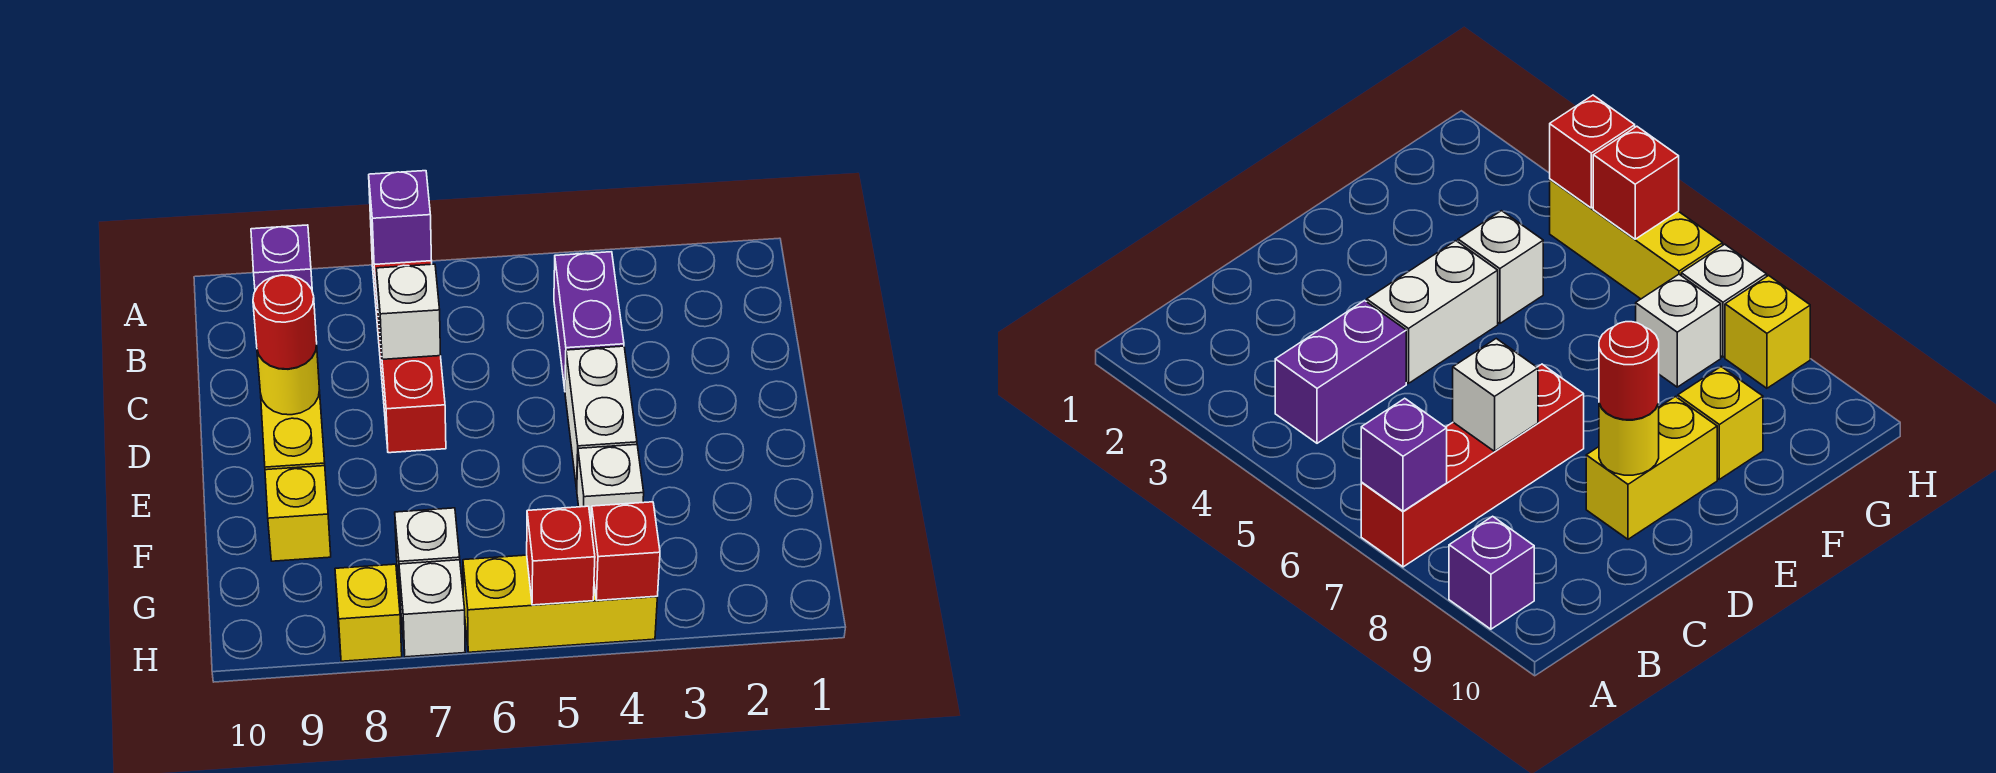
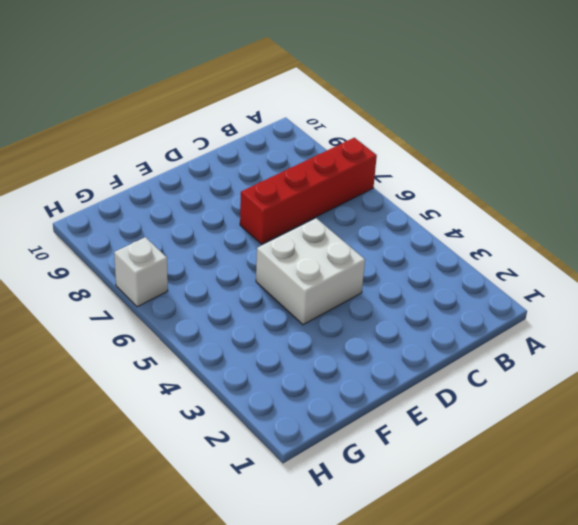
white 2x2 brick [256,218,365,325] -> white 1x2 brick [565,346,637,489]
none -> purple 1x1 brick [251,225,312,291]
none -> purple 1x2 brick [554,252,624,389]
none -> yellow 1x2 brick [261,390,325,470]

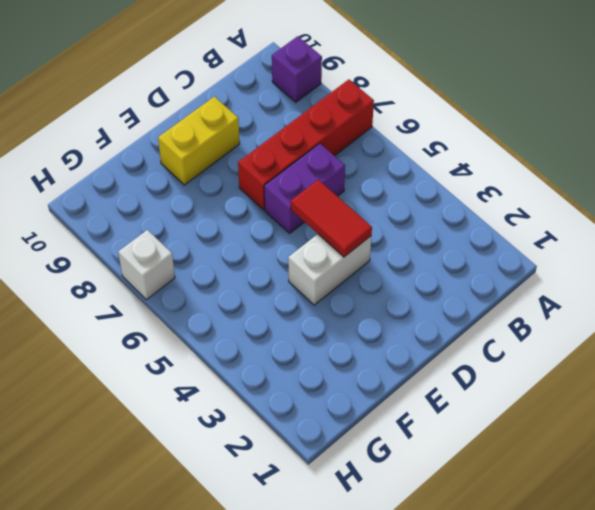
purple 1x2 brick [264,144,345,233] -> purple 1x2 brick moved to [554,252,624,389]
red 1x2 tile [291,180,372,257] -> none
none -> white 1x1 brick [577,444,644,521]
none -> yellow 1x1 brick [265,466,331,561]
none -> white 1x1 brick [395,508,460,593]

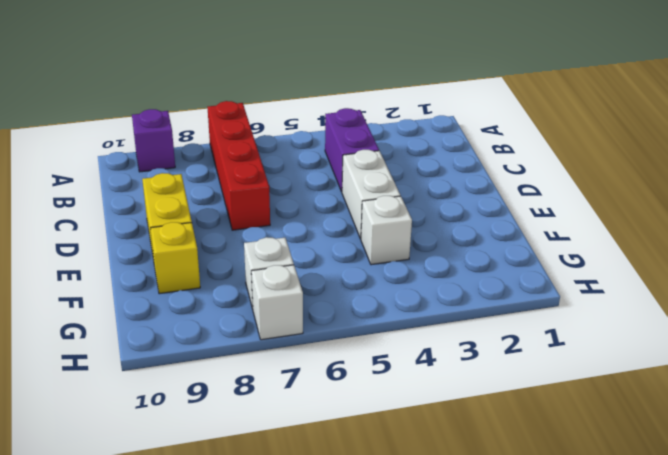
none -> yellow 1x3 brick [463,555,657,652]
none -> yellow 1x1 brick [335,564,402,661]
none -> purple 1x1 brick [369,171,432,264]

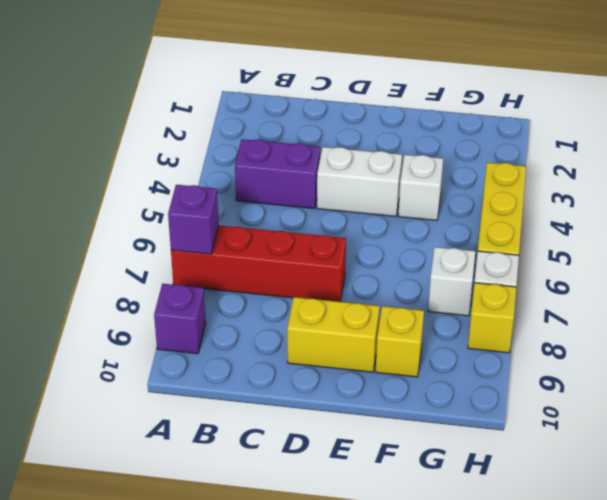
none -> white 1x1 brick [376,264,441,359]
none -> yellow 1x1 round brick [257,345,319,415]
none -> red 1x1 brick [591,502,660,600]

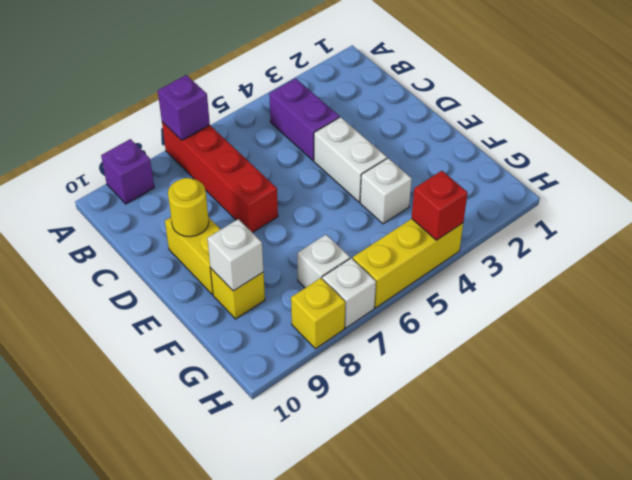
white 1x1 brick [207,219,263,291] -> white 1x1 brick moved to [376,264,441,359]
none -> red 1x1 brick [527,506,595,605]
none -> red 1x1 round brick [253,275,317,369]

